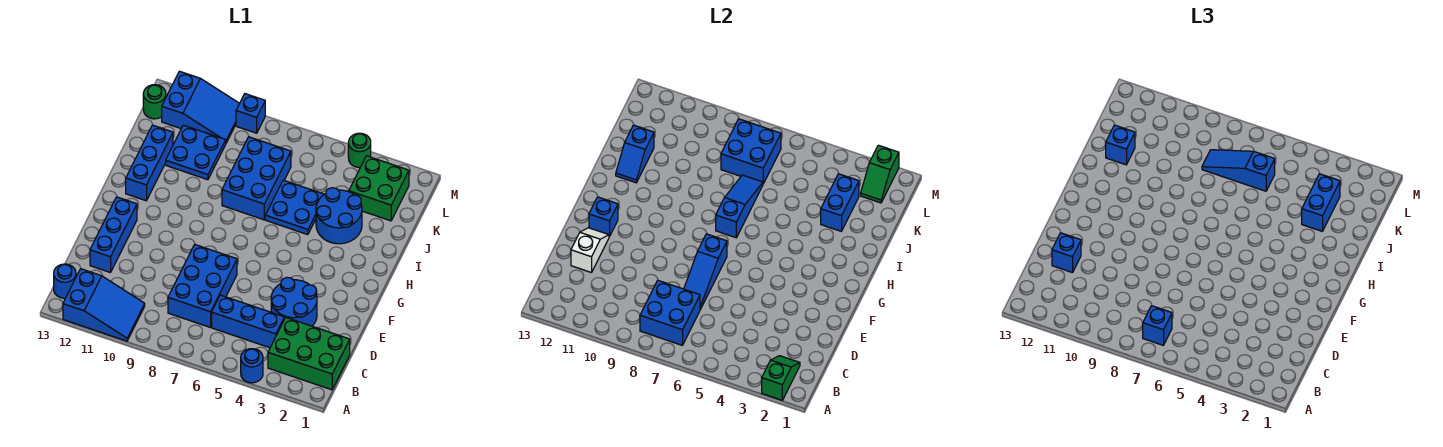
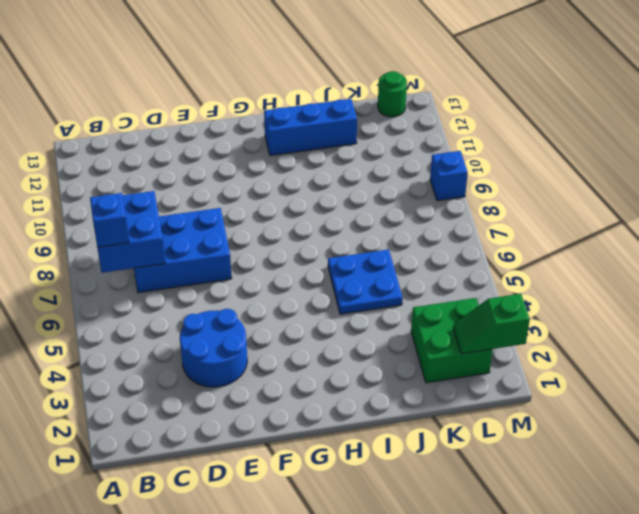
none -> blue 1x1 round brick [241,349,263,383]
none -> blue 2x3 slope [63,269,145,341]
none -> green 2x3 brick [268,318,350,390]
none -> blue 1x1 round brick [54,264,76,298]

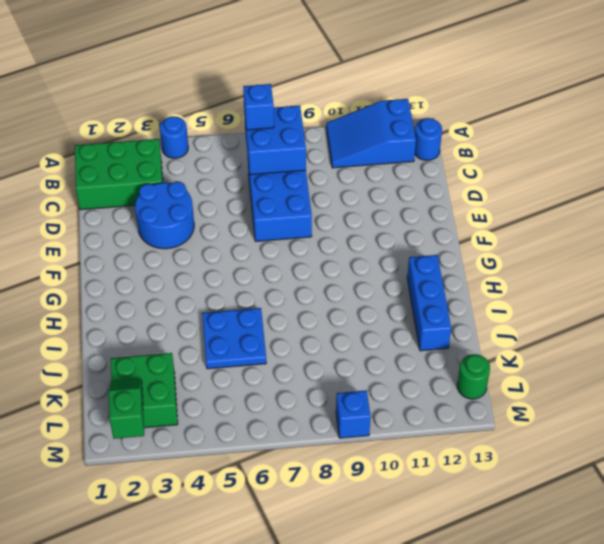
none -> blue 1x3 brick [212,295,284,348]
none -> blue 1x3 brick [90,197,137,273]
none -> blue 2x2 round brick [316,188,362,244]
none -> blue 2x3 brick [222,137,291,220]

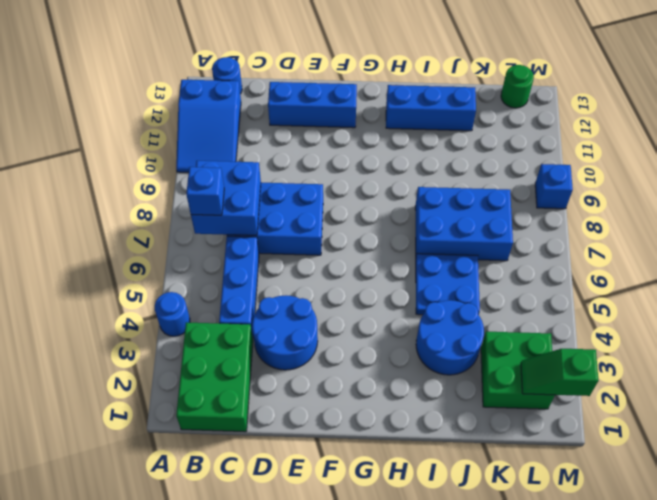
none -> blue 2x2 plate [166,125,226,180]
none -> blue 2x3 slope [162,71,240,143]
none -> green 1x1 round brick [348,133,371,167]
none -> green 1x2 slope [762,356,800,400]

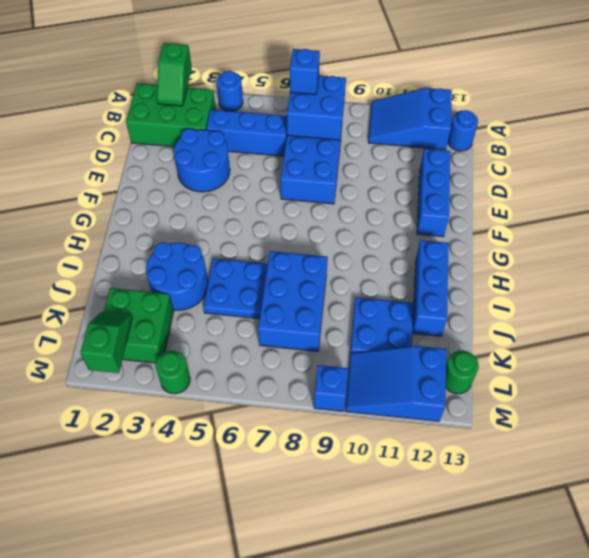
none -> blue 1x3 slope [684,234,727,309]
none -> white 1x2 slope [571,228,609,273]
none -> blue 1x1 brick [589,197,618,237]
none -> blue 1x3 slope [716,175,763,238]

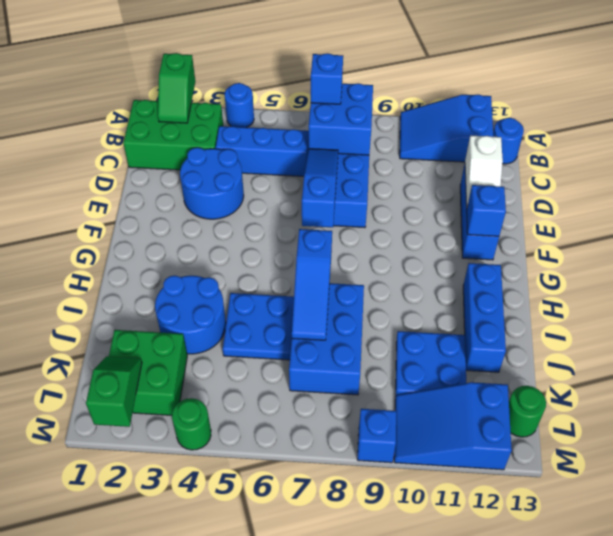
none -> blue 1x2 slope [616,125,654,183]
none -> blue 1x2 brick [821,174,859,231]
none -> blue 2x2 brick [721,119,781,184]
none -> blue 1x1 brick [1052,233,1081,273]

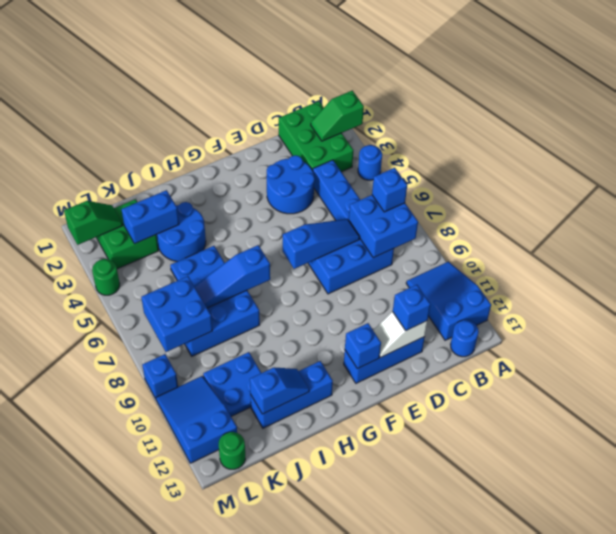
none -> blue 1x2 brick [1302,174,1340,231]
none -> blue 1x1 brick [1106,125,1135,165]
none -> blue 1x3 slope [1202,150,1275,191]

